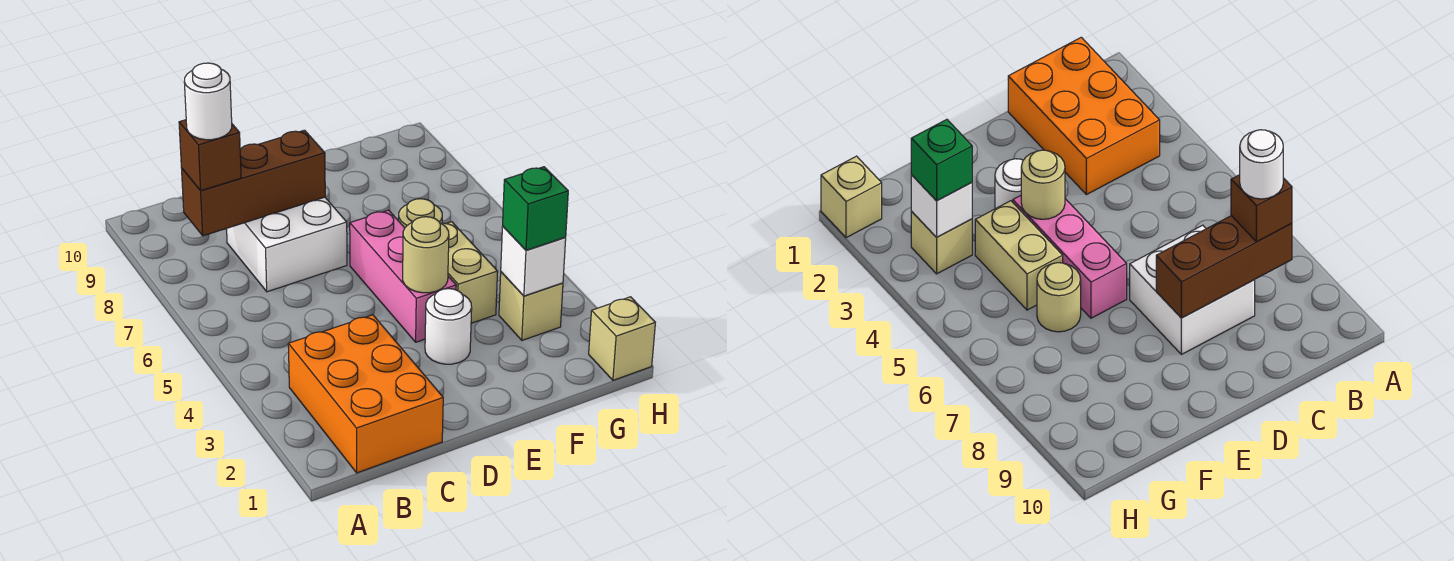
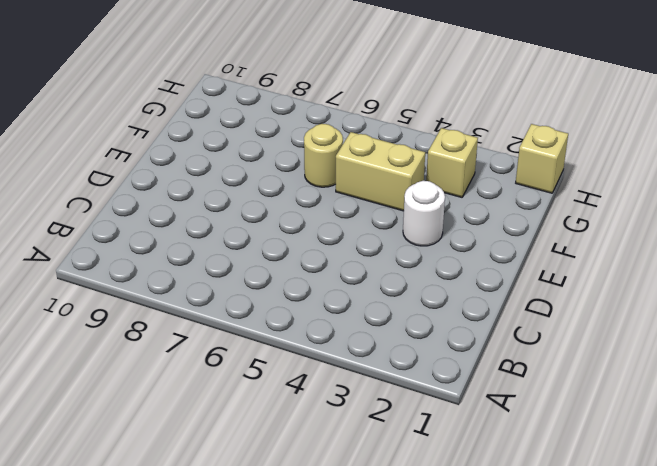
none -> orange 2x3 brick [288,315,443,473]
none -> white 2x2 brick [227,197,347,292]
none -> pink 1x3 brick [350,210,456,342]

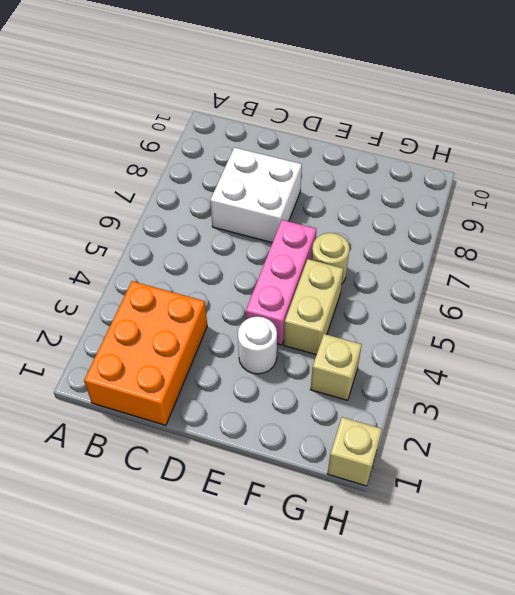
none -> brown 1x3 brick [182,130,325,236]
none -> tan 1x1 round brick [403,217,449,293]
none -> white 1x1 brick [501,226,566,296]

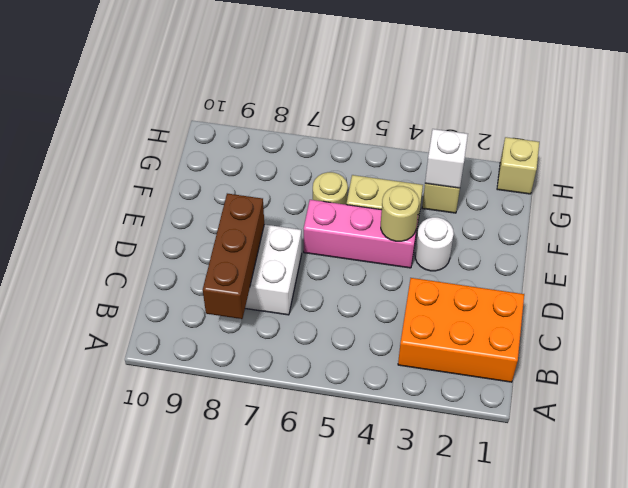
none -> brown 1x1 brick [179,120,241,191]
none -> green 1x1 brick [503,167,568,250]
none -> white 1x1 round brick [184,63,232,140]

